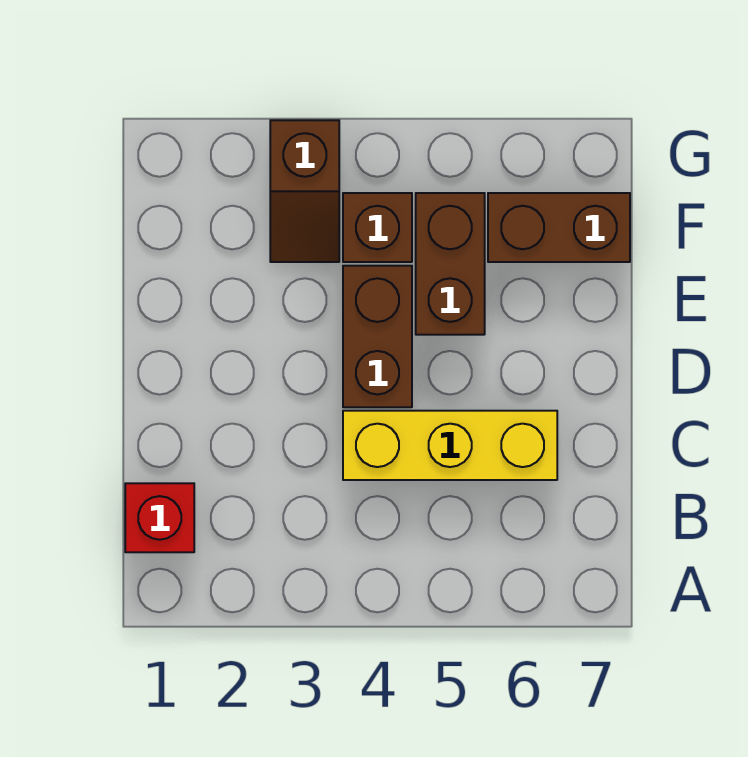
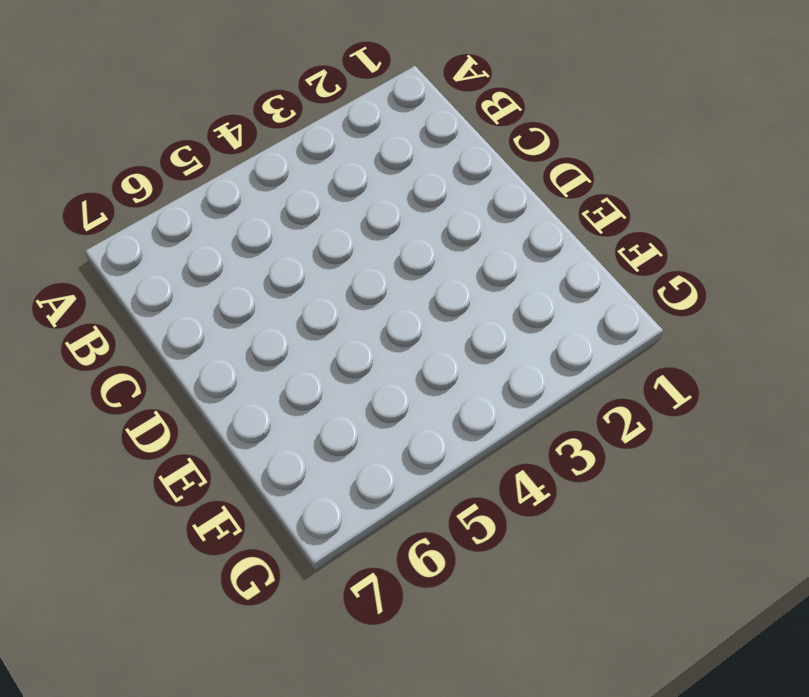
none -> red 1x1 brick [125,483,194,552]
none -> yellow 1x3 brick [343,411,557,480]

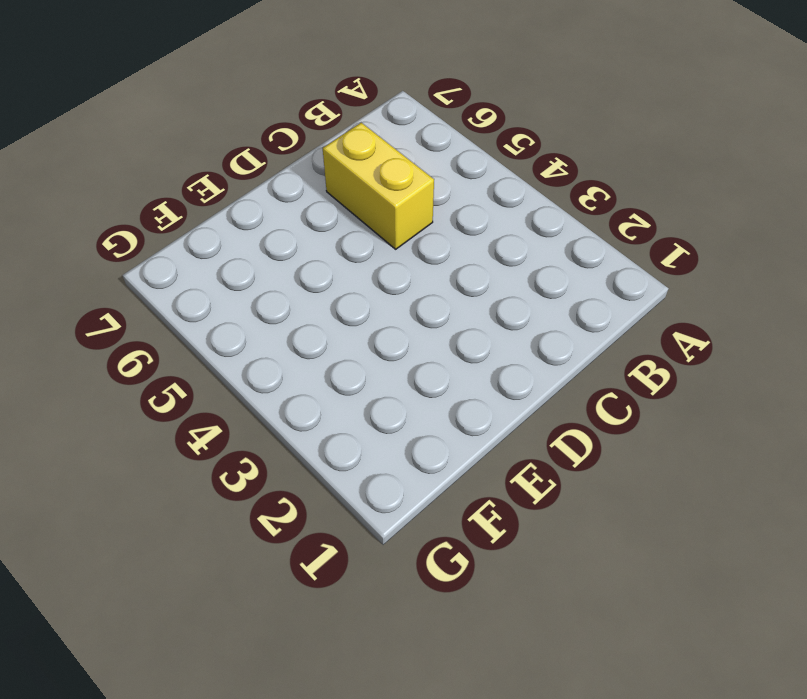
yellow 1x2 brick [323,123,434,249] -> yellow 1x3 brick [343,411,557,480]
none -> red 1x1 brick [125,483,194,552]
none -> brown 1x2 brick [343,266,412,407]

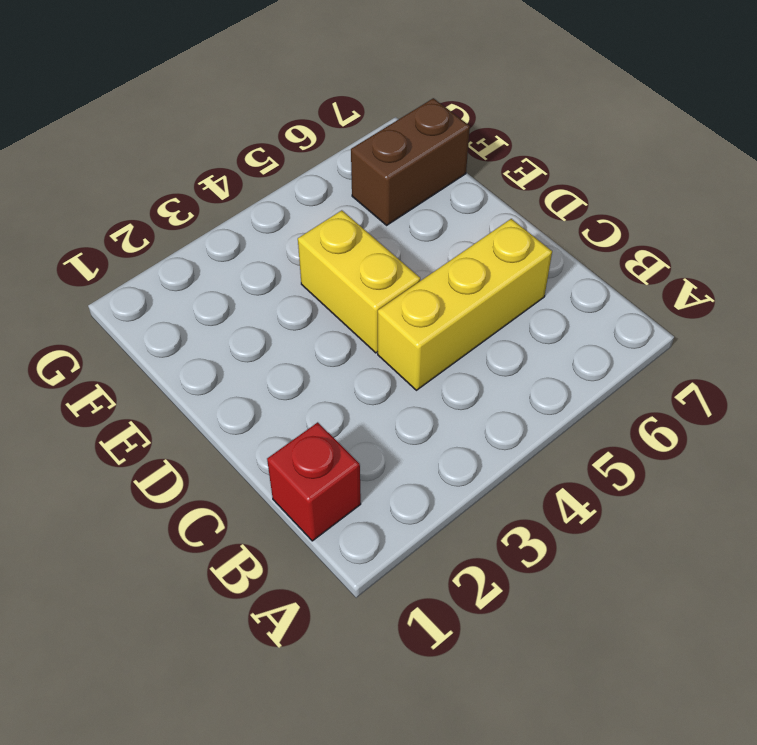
yellow 1x2 brick [298,210,420,353] -> brown 1x2 brick [343,266,412,407]
none -> brown 1x2 brick [416,193,485,335]
none -> brown 1x2 slope [270,120,339,262]

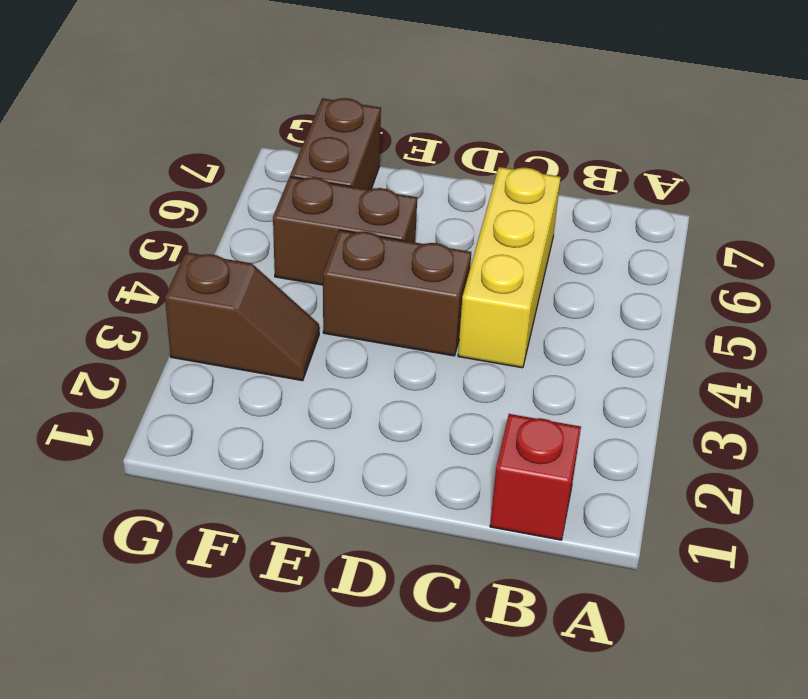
none -> brown 1x1 brick [343,193,412,262]

